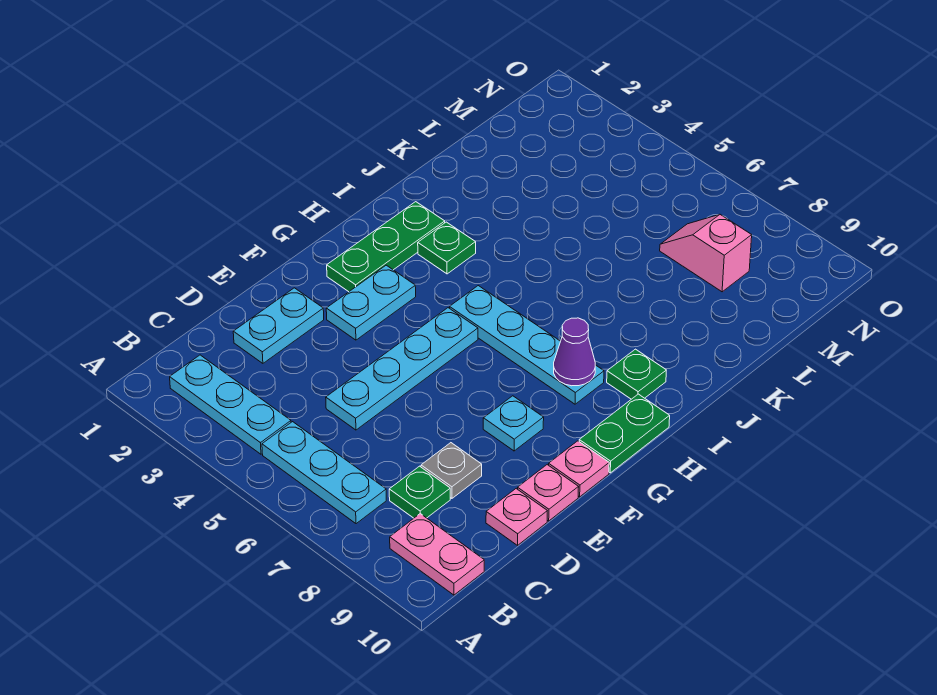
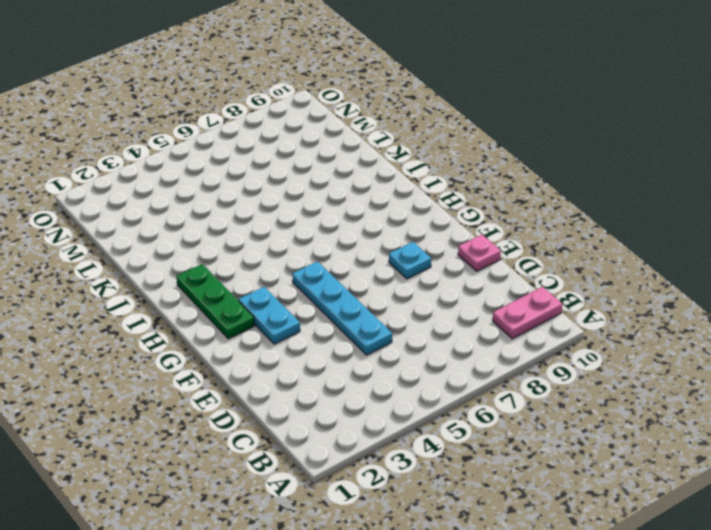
none -> cyan 1x3 plate [170,355,291,454]
none -> cyan 1x3 plate [262,422,386,524]
none -> green 1x1 plate [389,466,450,518]

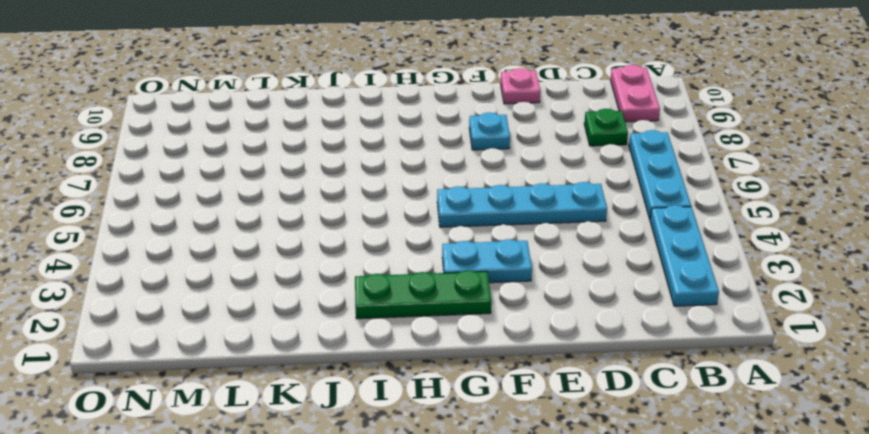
none -> cyan 1x2 plate [233,288,324,363]
none -> grey 1x1 plate [421,443,482,498]
none -> pink 1x1 plate [486,489,547,545]

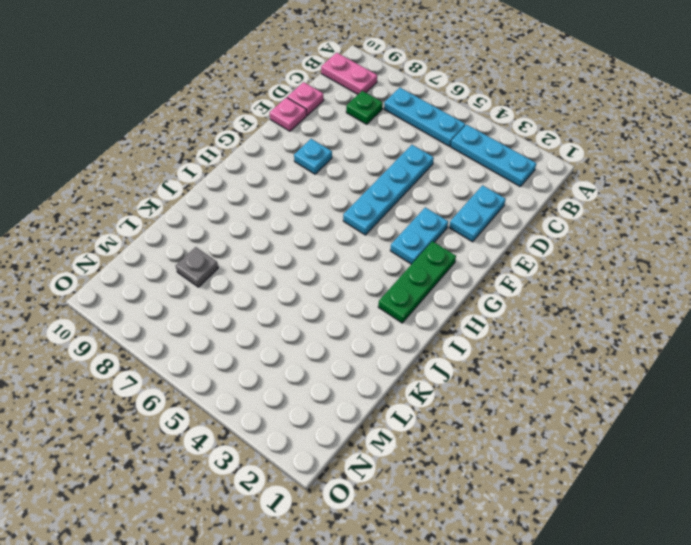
grey 1x1 plate [176,247,218,287] -> grey 1x1 plate moved to [421,443,482,498]
none -> pink 1x1 plate [549,441,609,497]
none -> green 1x2 plate [579,394,670,473]
none -> cyan 1x4 plate [450,286,604,404]

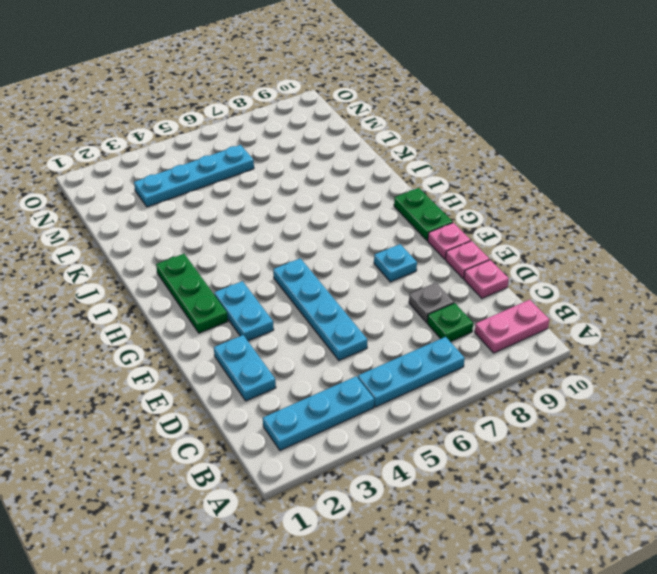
cyan 1x4 plate [134,145,254,207] -> cyan 1x4 plate moved to [450,286,604,404]
none -> green 1x1 plate [418,222,476,274]
none -> green 1x1 plate [607,349,666,399]
none -> pink 1x2 slope [660,215,752,292]

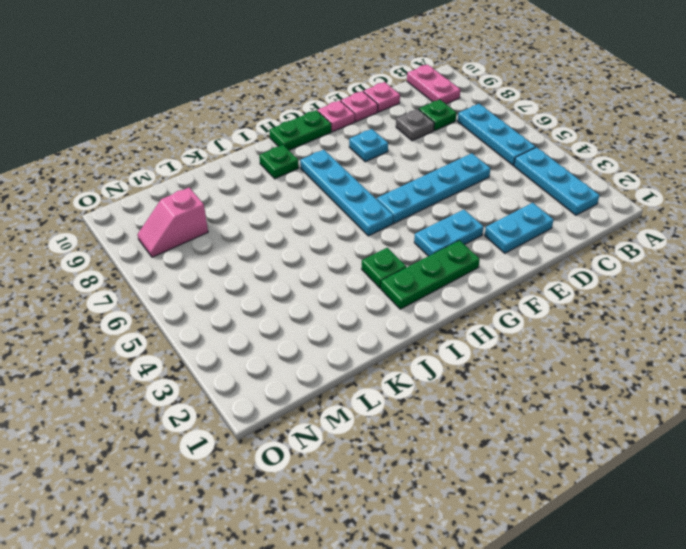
pink 1x2 slope [137,188,208,257] -> pink 1x2 slope turned to [660,215,752,292]
none -> purple 1x1 cone [554,318,595,386]

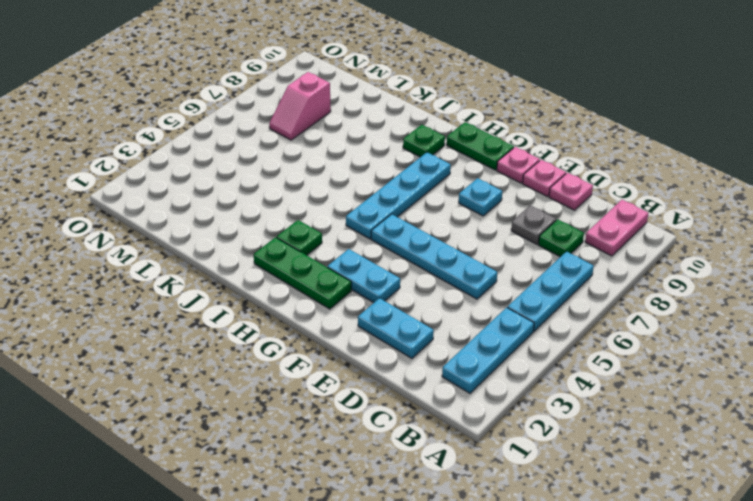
none -> purple 1x1 cone [554,318,595,386]

